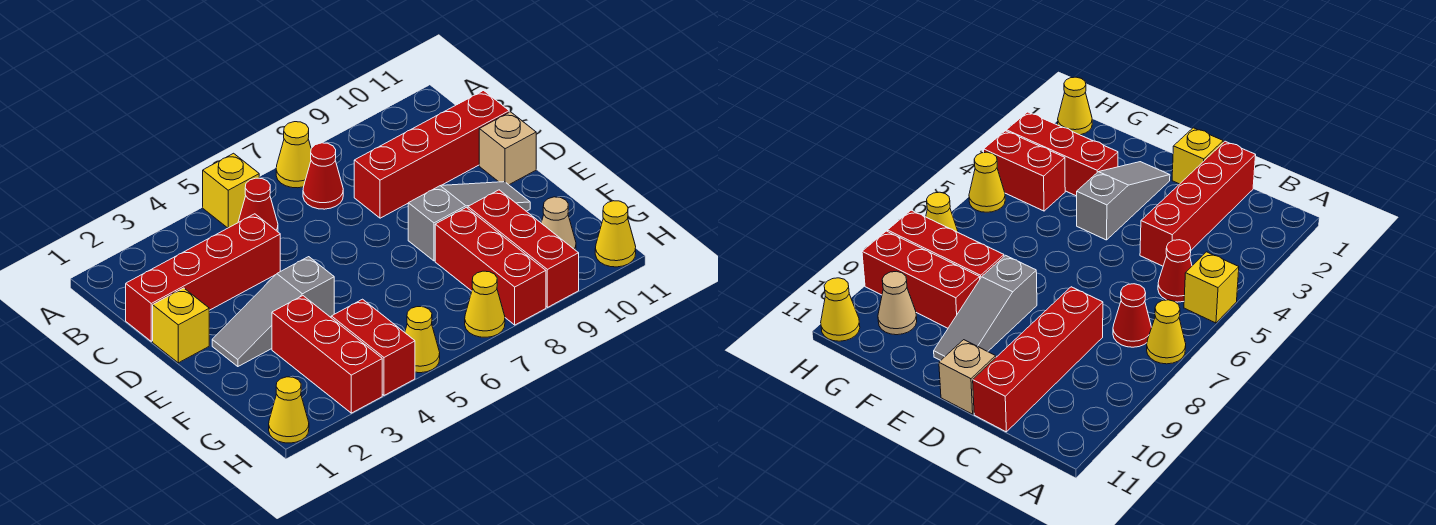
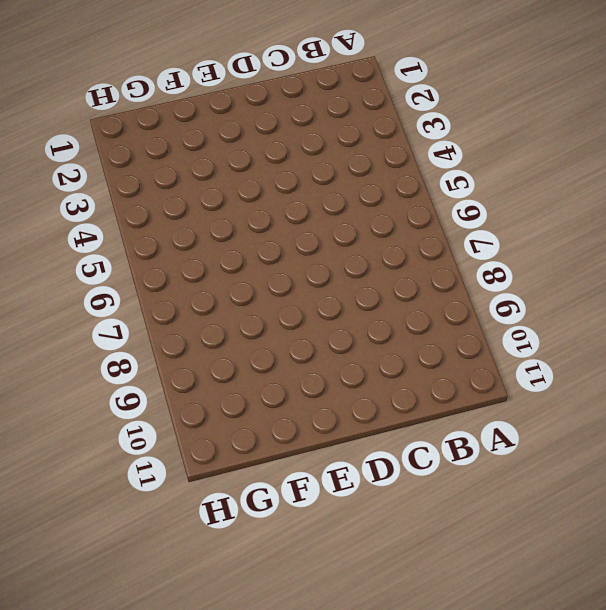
none -> yellow 1x1 brick [203,153,259,228]
none -> yellow 1x1 cone [276,122,311,188]
none -> red 1x1 cone [238,178,278,232]

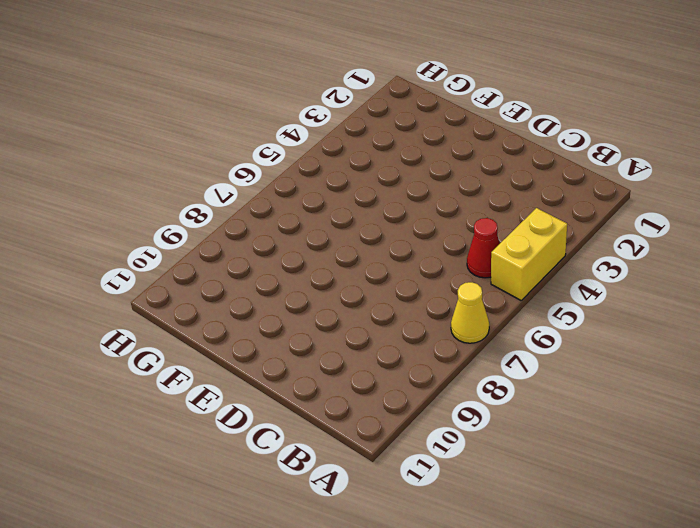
yellow 1x2 brick [491,208,567,300] -> yellow 1x1 brick [203,153,259,228]
none -> red 1x1 cone [303,143,343,209]
none -> red 1x4 brick [126,214,280,341]
none -> red 1x4 brick [354,91,509,218]

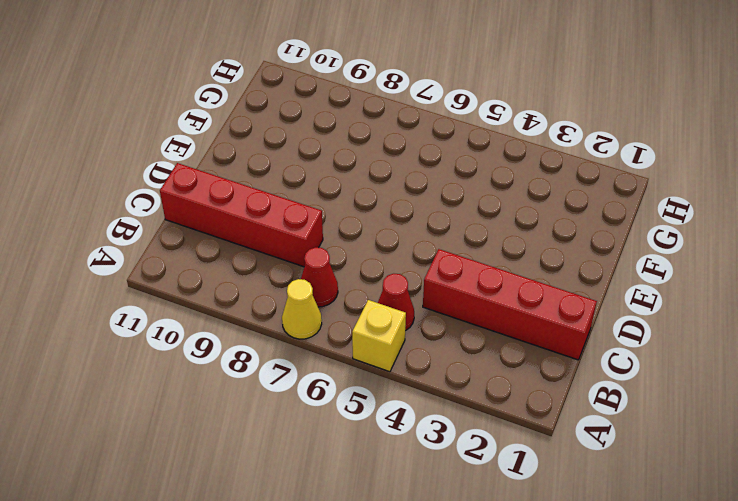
none -> yellow 1x1 brick [153,288,209,363]
none -> tan 1x1 brick [479,112,536,185]
none -> grey 1x3 slope [212,257,334,367]

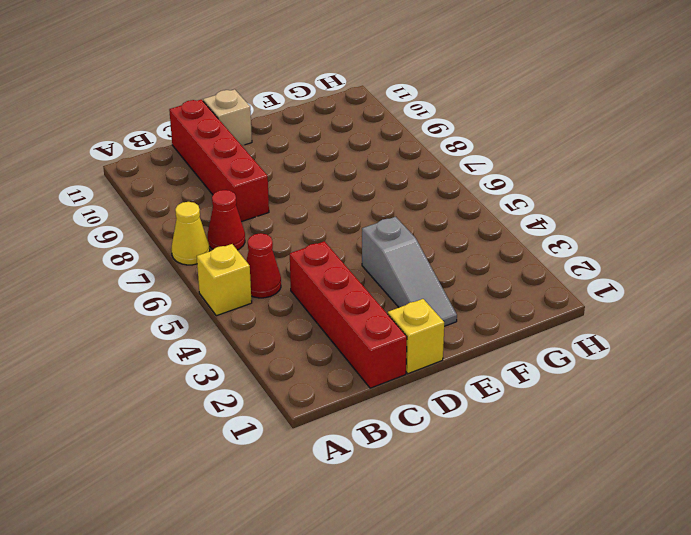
none -> grey 1x3 slope [408,182,530,261]
none -> red 1x3 brick [272,296,382,413]
none -> red 1x3 brick [435,207,546,325]

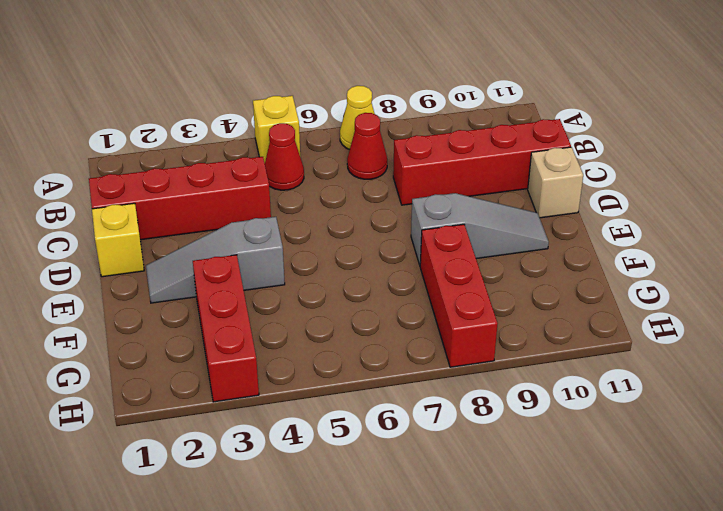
none -> red 1x3 brick [468,190,579,307]
none -> red 1x2 brick [331,299,415,395]
none -> tan 1x1 cone [541,197,576,250]

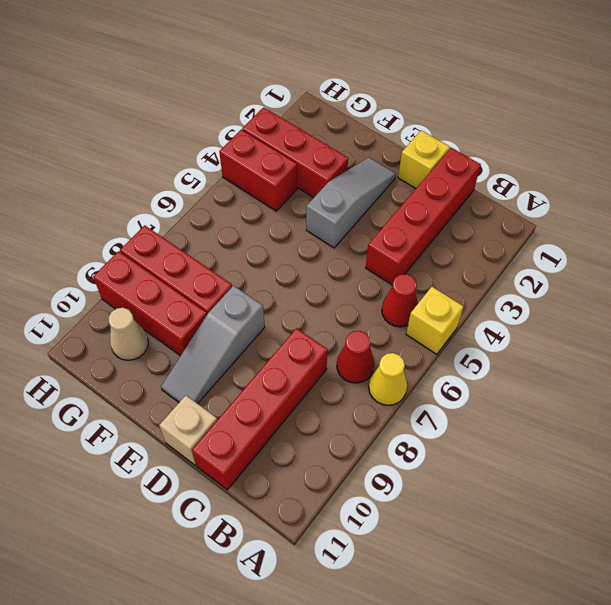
none -> yellow 1x1 cone [269,377,309,443]
none -> yellow 1x1 cone [405,307,440,373]
none -> yellow 1x1 cone [465,271,505,337]

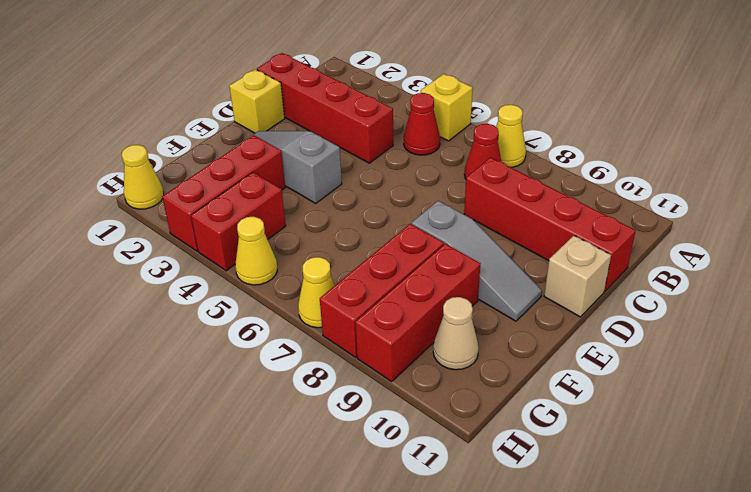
none -> yellow 1x1 cone [595,201,636,267]

